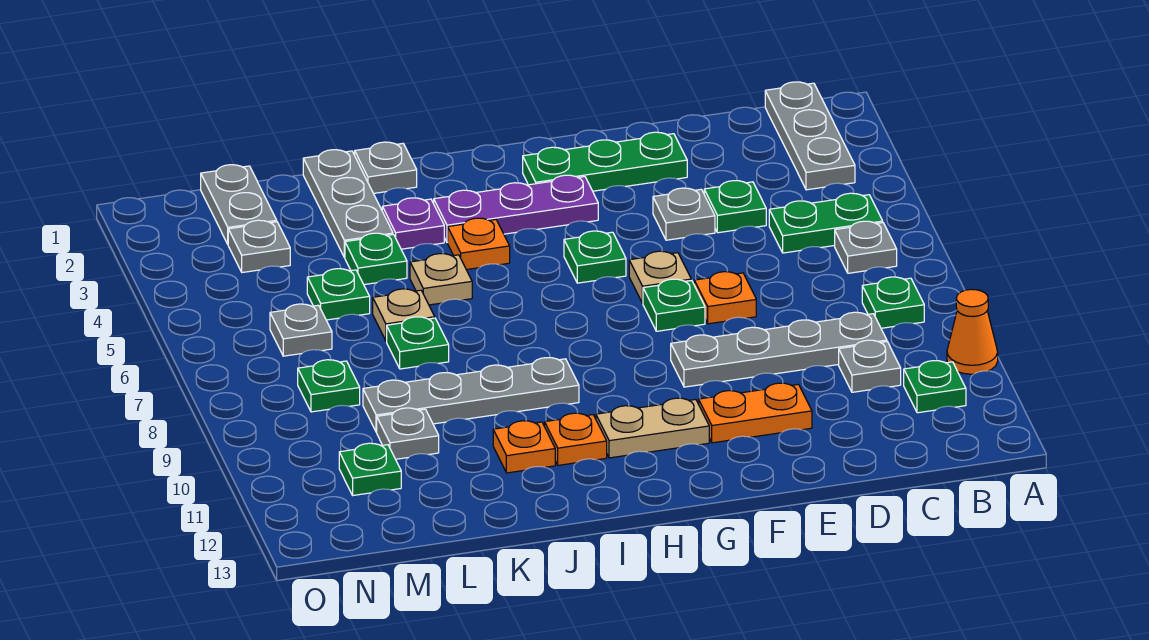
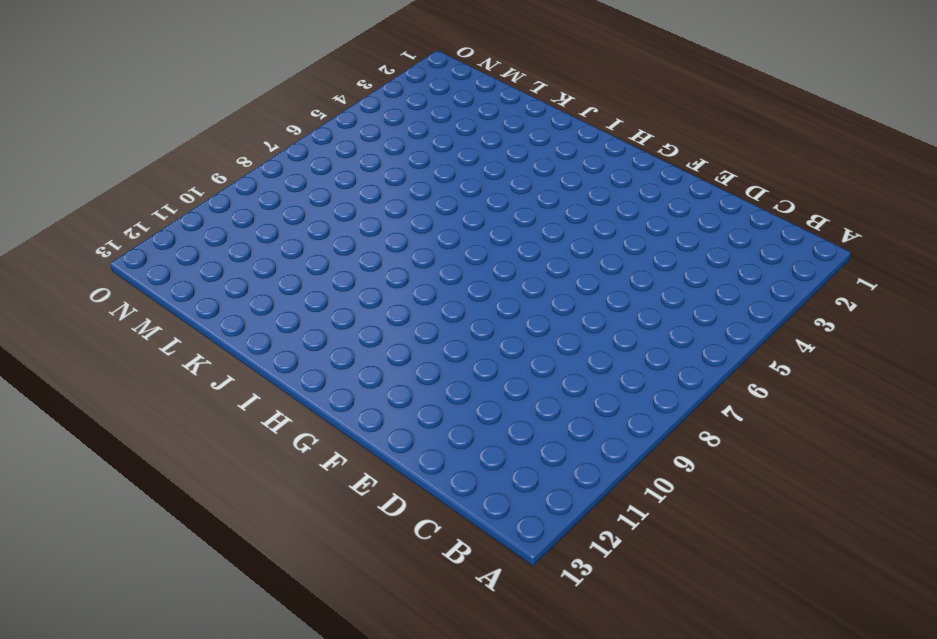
none -> orange 1x1 cone [947,289,998,374]
none -> grey 1x3 plate [765,82,855,190]
none -> green 1x2 plate [769,193,883,253]
none -> grey 1x1 plate [835,221,897,273]

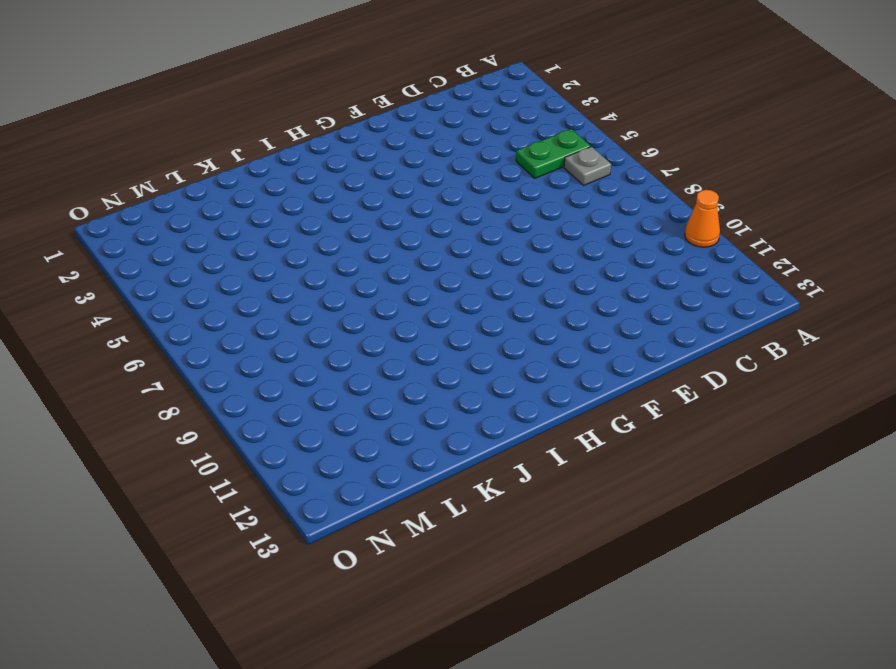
none -> grey 1x3 plate [765,82,855,190]
none -> green 1x1 plate [862,277,924,328]
none -> green 1x1 plate [904,361,966,413]
none -> grey 1x4 plate [671,312,887,387]

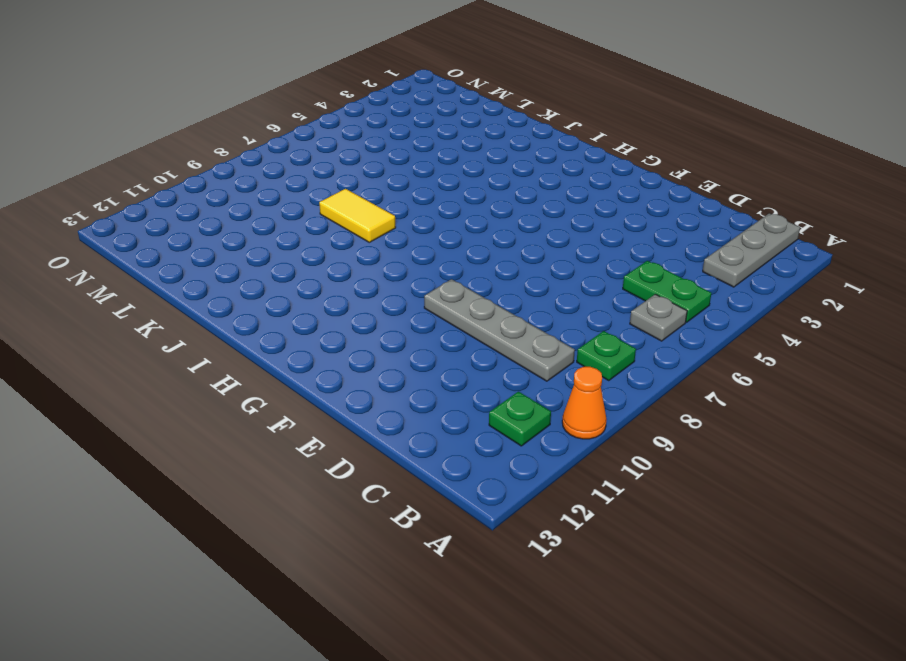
yellow 1x2 tile [319,189,396,242] -> none
none -> grey 1x1 plate [839,340,901,392]
none -> green 1x1 plate [704,181,766,233]
none -> green 1x3 plate [523,132,687,191]
none -> grey 1x1 plate [653,188,715,240]

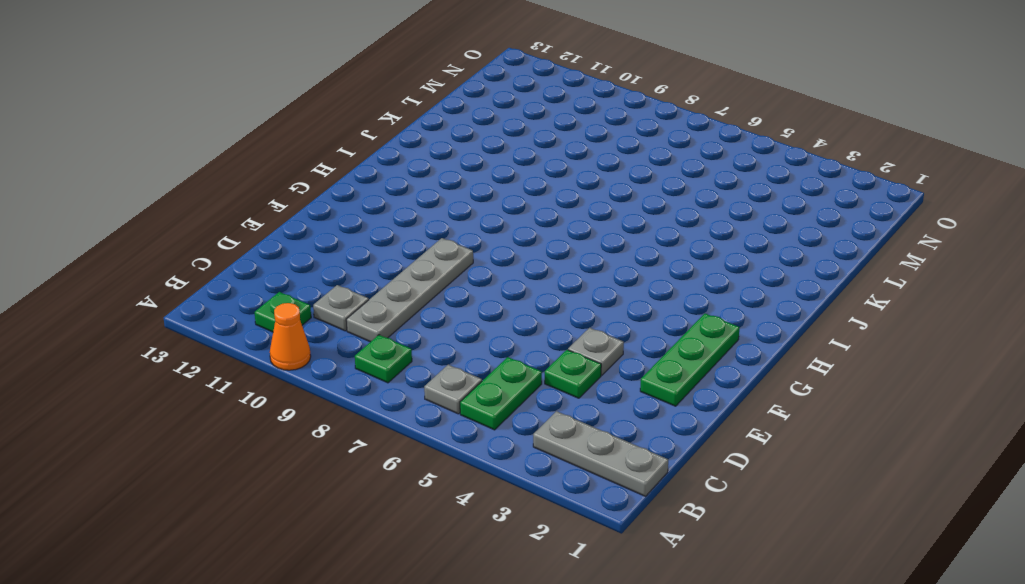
none -> orange 1x1 plate [694,272,756,324]
none -> orange 1x2 plate [699,383,812,443]
none -> tan 1x1 plate [629,251,691,303]
none -> green 1x1 plate [643,279,705,331]

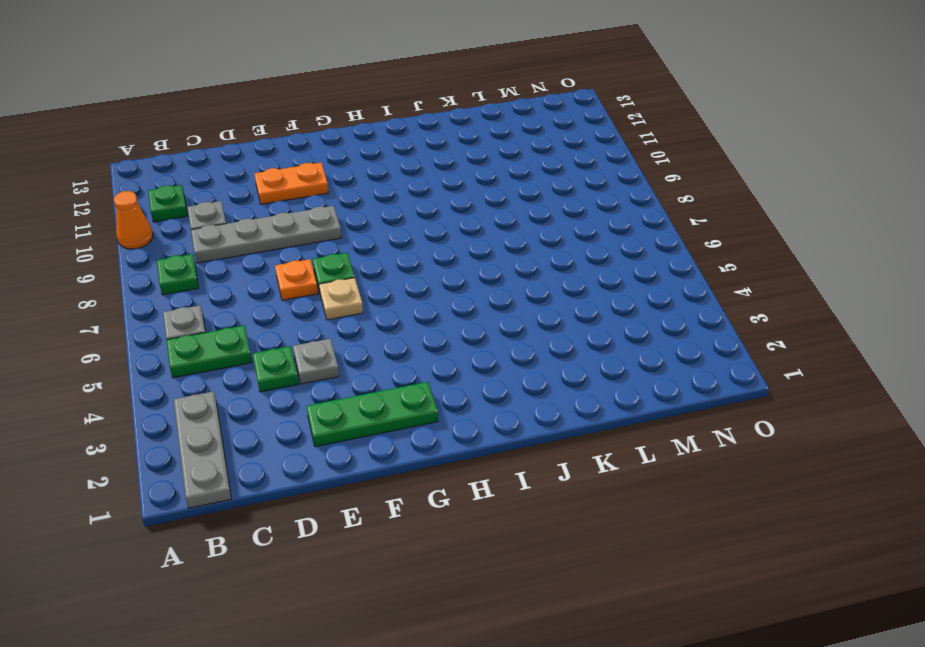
none -> purple 1x3 plate [434,175,598,242]
none -> green 1x1 plate [564,231,626,283]
none -> tan 1x2 plate [596,398,709,458]
none -> orange 1x1 plate [448,218,510,270]

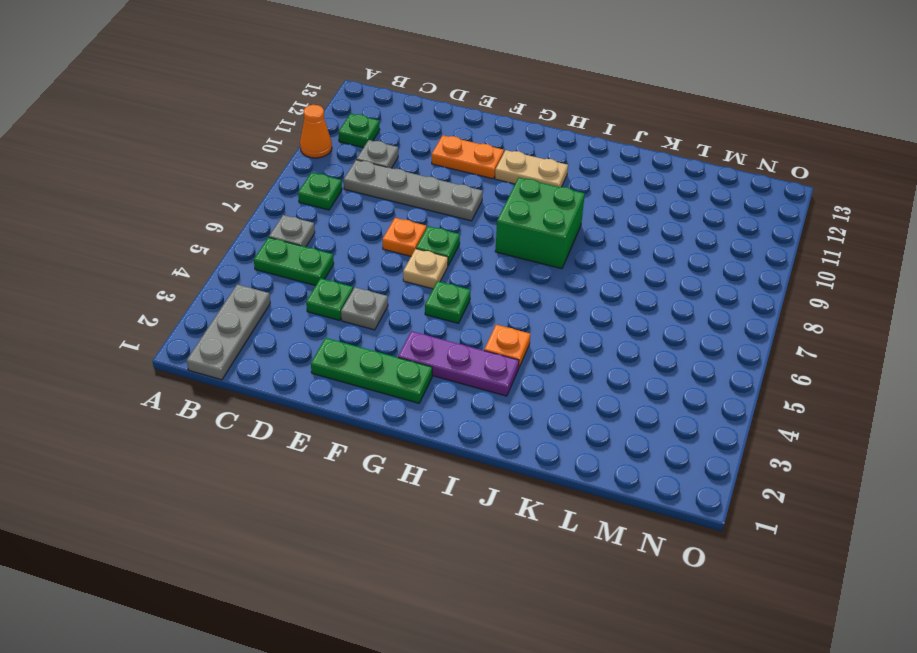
green 2x2 brick [495,178,585,269] -> grey 1x4 plate [363,358,579,432]
none -> orange 1x1 plate [545,413,607,465]
none -> grey 1x1 plate [355,142,417,193]
none -> purple 1x1 plate [382,198,444,249]
none -> tan 1x1 plate [410,254,472,305]

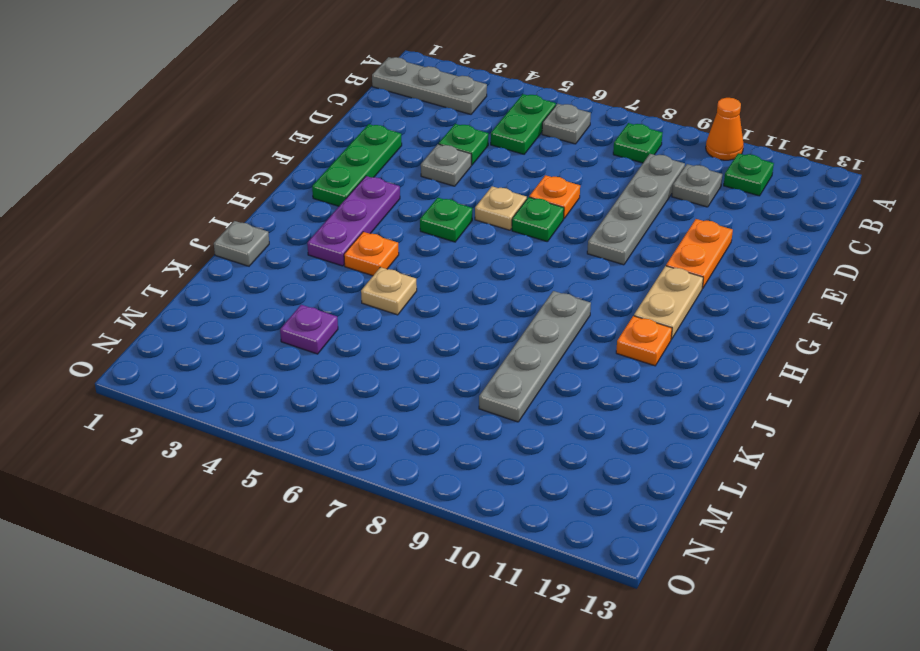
purple 1x1 plate [280,305,338,354] -> purple 1x1 plate moved to [382,198,444,249]
none -> orange 1x1 plate [493,421,555,473]
none -> grey 1x3 plate [303,150,393,258]
none -> green 1x1 plate [345,233,407,285]
none -> tan 1x1 plate [373,289,435,341]

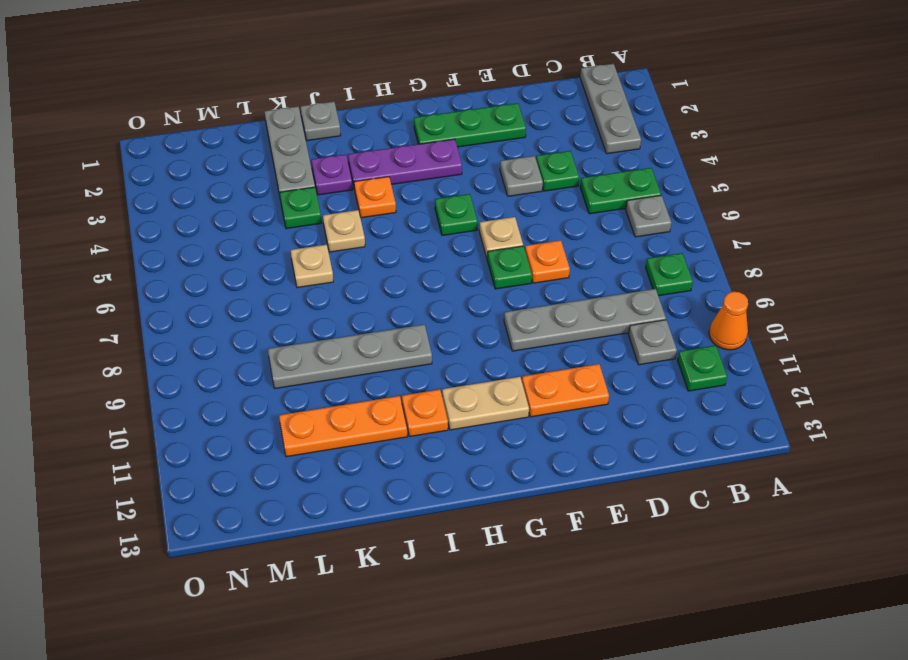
orange 1x3 plate [279,396,407,457] -> orange 1x1 plate [493,421,555,473]
none -> green 1x1 plate [387,317,449,369]
none -> green 1x1 plate [307,268,370,320]
none -> grey 1x1 plate [377,408,439,459]
none -> grey 1x2 plate [201,165,277,244]

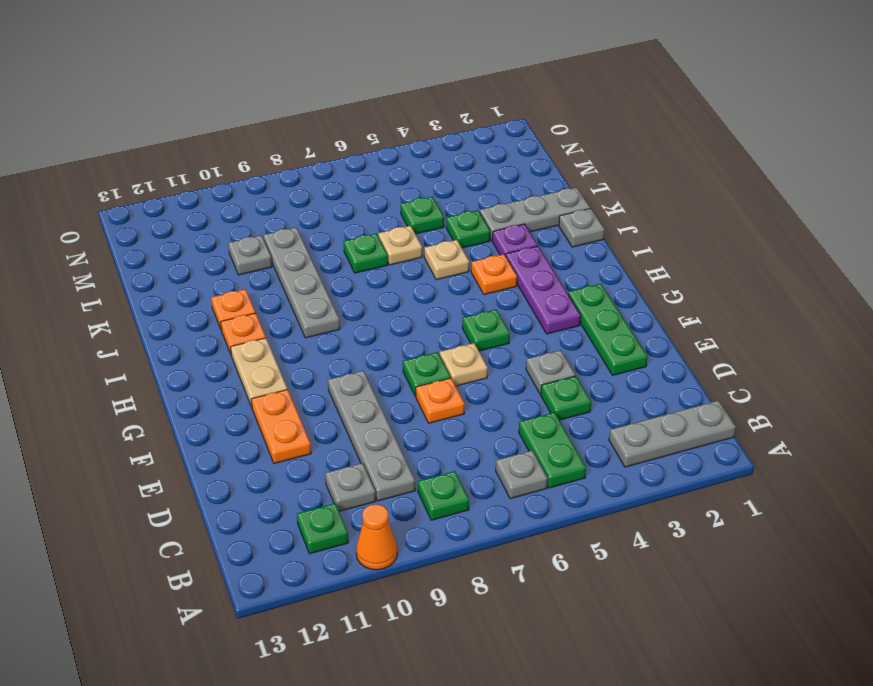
none -> grey 1x2 plate [201,165,277,244]
none -> grey 1x1 plate [228,220,290,273]
none -> grey 1x1 plate [270,304,332,356]
none -> green 1x1 plate [298,360,360,412]

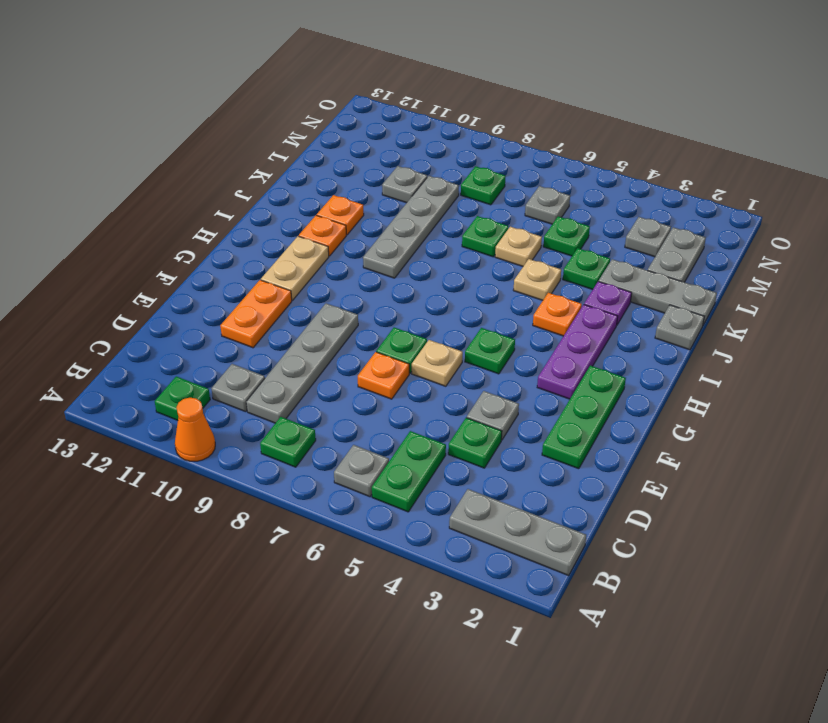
grey 1x2 plate [648,227,706,282] -> grey 1x2 plate turned to [201,165,277,244]
none -> green 1x1 plate [339,443,401,495]

